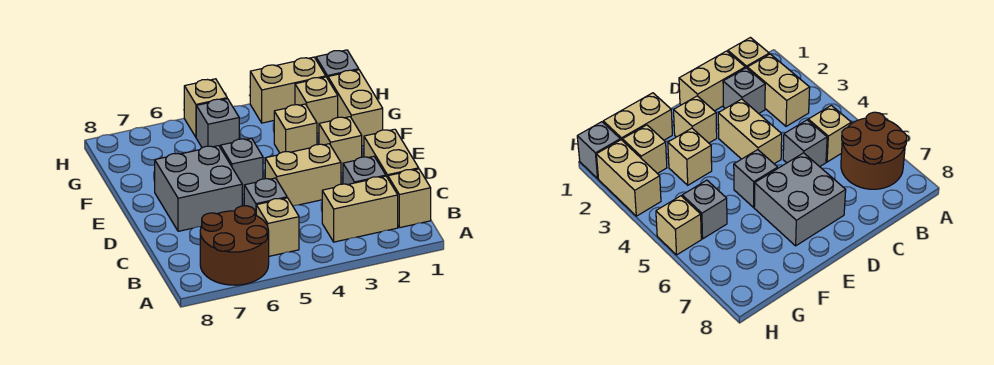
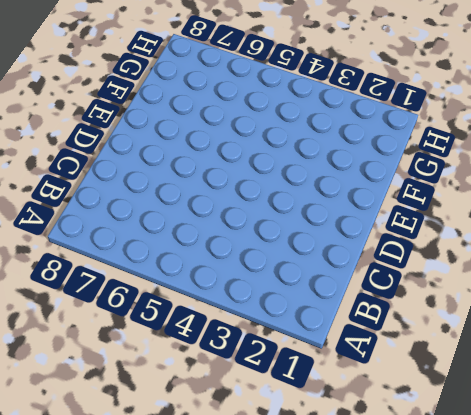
none -> brown 2x2 round brick [200,206,269,285]
none -> tan 1x1 brick [388,169,431,228]
none -> tan 1x2 brick [322,176,398,242]

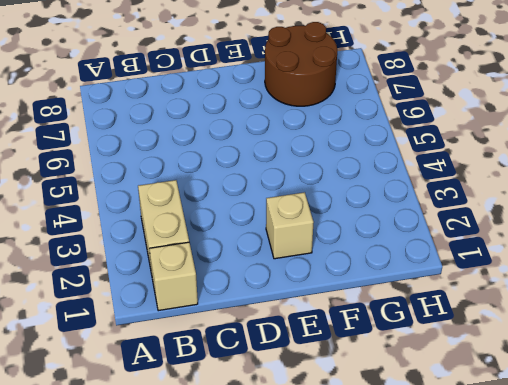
brown 2x2 round brick [265,22,337,106] -> brown 2x2 round brick moved to [200,206,269,285]
none -> tan 1x1 brick [256,198,299,256]
none -> tan 1x2 brick [364,129,419,178]
none -> grey 1x1 brick [343,156,386,185]

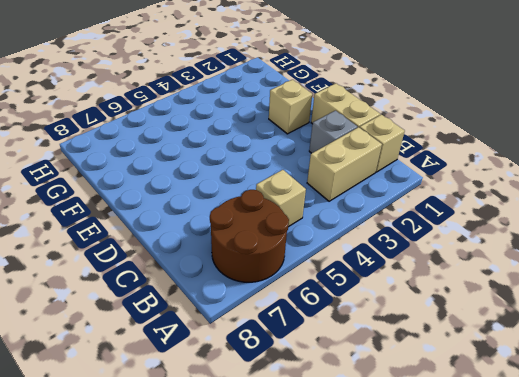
none -> grey 1x1 brick [244,178,287,215]
none -> tan 1x2 brick [265,144,341,206]
none -> grey 2x2 brick [155,146,242,231]

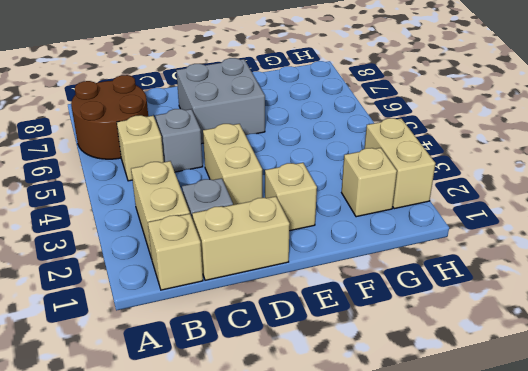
none -> grey 1x1 brick [220,138,263,195]
none -> tan 1x2 brick [328,70,383,146]
none -> tan 1x1 brick [274,104,317,153]

